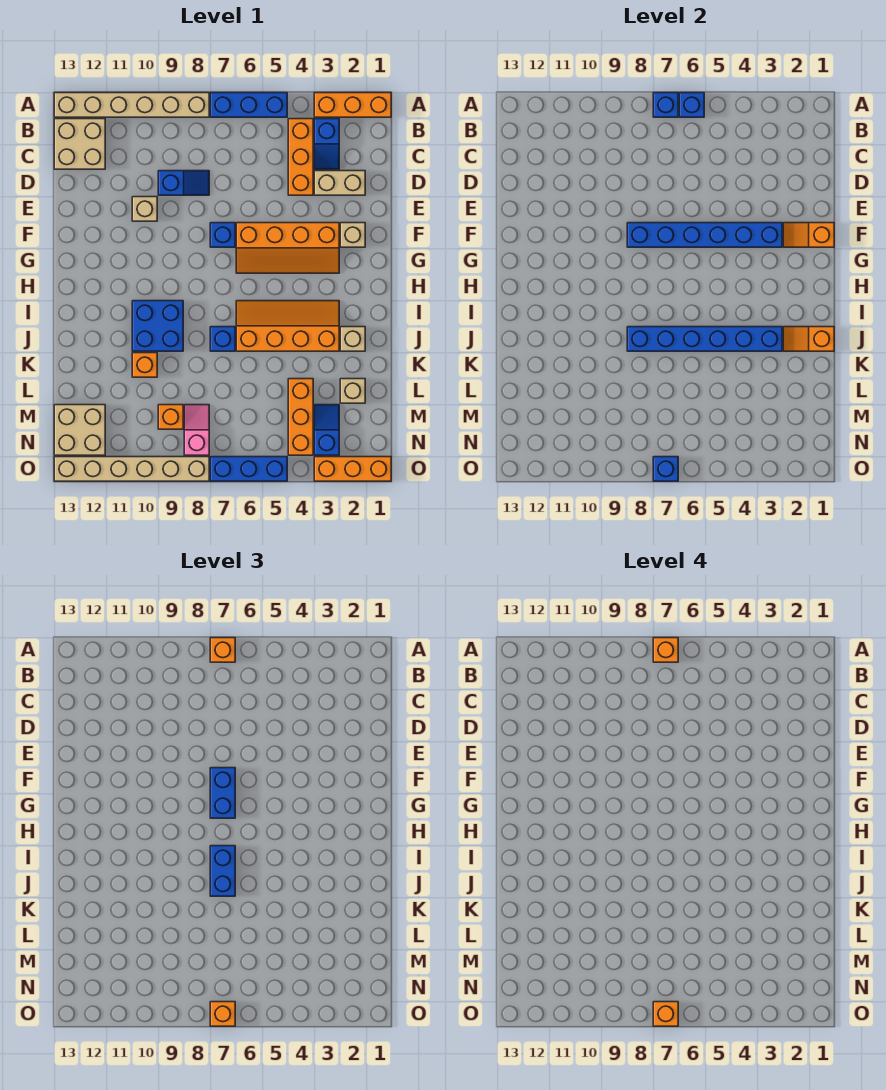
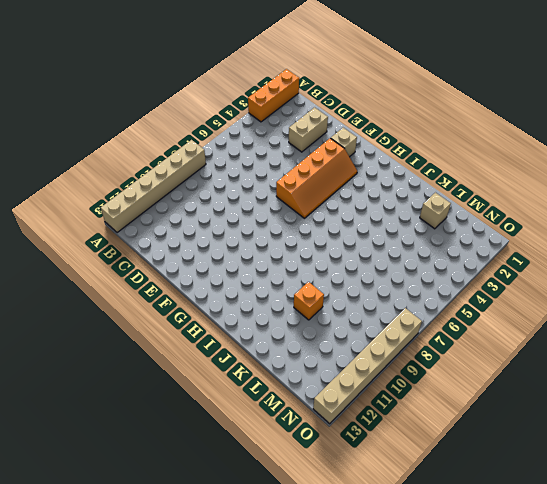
none -> blue 1x3 brick [210,93,287,117]
none -> blue 1x2 slope [314,119,339,169]
none -> orange 1x3 brick [288,119,313,195]
none -> tan 2x2 brick [54,119,105,169]

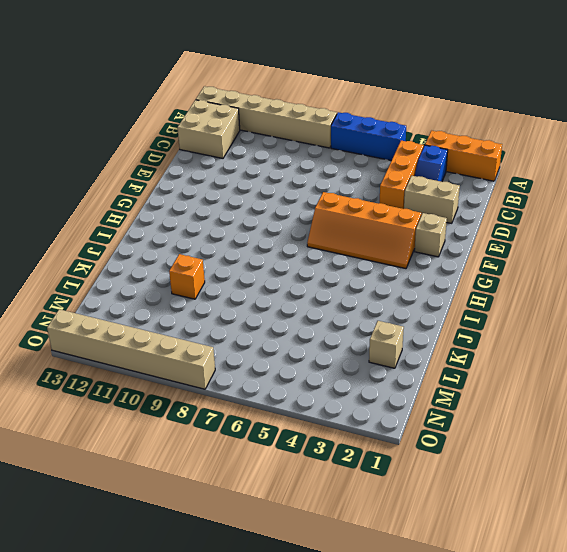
none -> blue 1x2 slope [158,171,209,195]
none -> tan 1x1 brick [132,197,157,221]
none -> blue 1x1 brick [210,223,235,247]
none -> orange 2x4 slope [236,301,339,351]

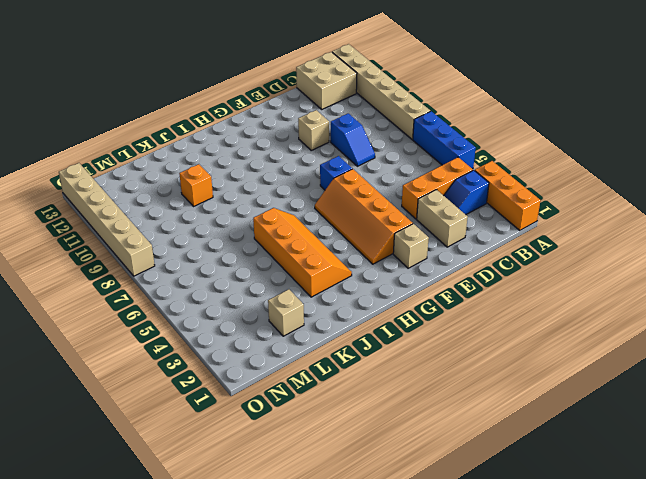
none -> blue 2x2 brick [132,301,183,351]
none -> tan 1x1 brick [340,327,365,351]
none -> blue 1x1 brick [210,327,235,351]
none -> orange 1x3 brick [288,379,313,455]

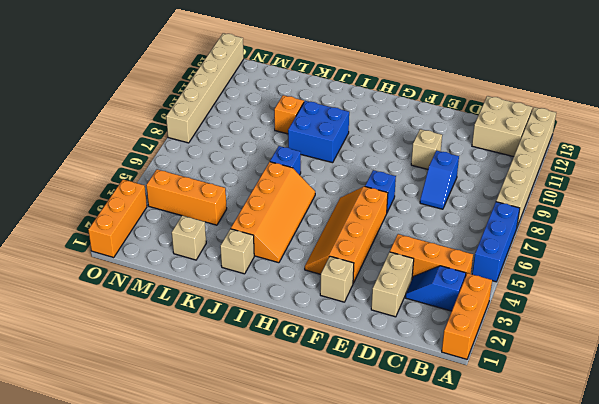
none -> blue 1x2 slope [314,405,339,455]
none -> pink 1x2 slope [184,405,209,455]
none -> orange 1x1 brick [158,405,183,429]
none -> tan 2x2 brick [54,405,105,455]

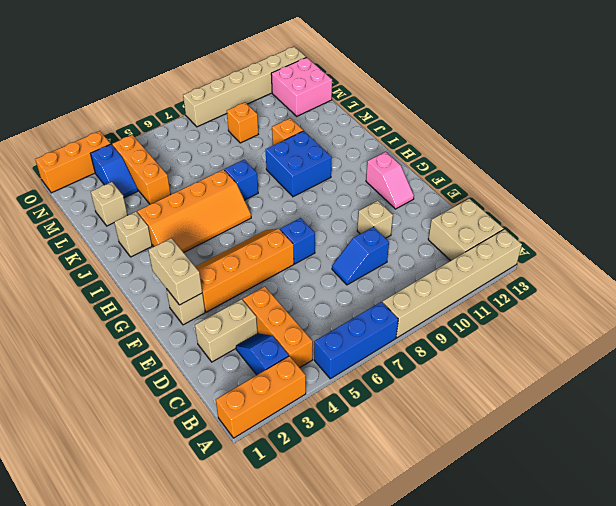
tan 1x2 brick [148,238,202,305] -> orange 1x2 slope [783,223,834,247]
pink 1x2 slope [366,152,414,209] -> pink 1x2 slope moved to [184,405,209,455]
pink 2x2 brick [271,57,332,116] -> tan 2x2 brick [54,405,105,455]
none -> blue 1x3 brick [210,457,287,481]
none -> blue 1x1 brick [679,93,704,117]
none -> blue 1x1 brick [653,93,678,117]
none -> blue 1x6 brick [627,223,782,247]

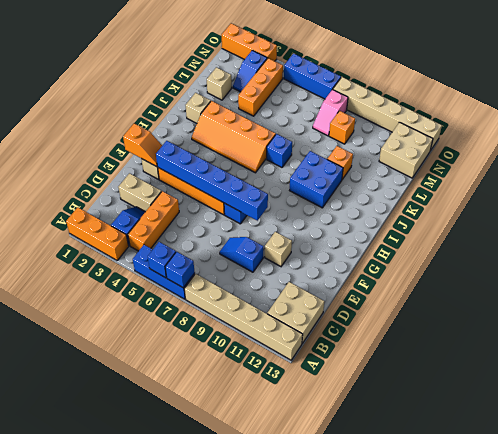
none -> orange 1x2 slope [783,327,834,351]
none -> blue 1x6 brick [627,327,782,351]
none -> blue 1x1 brick [653,457,678,481]
none -> orange 1x1 brick [210,638,235,662]

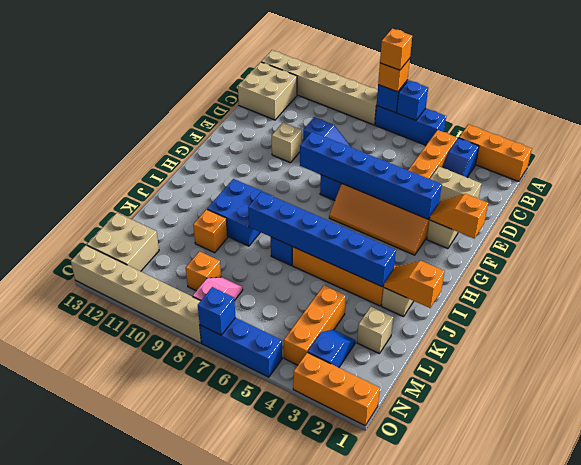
none -> blue 1x2 brick [210,768,235,818]
none -> blue 1x2 brick [210,846,235,896]
none -> orange 1x1 brick [210,1002,235,1026]
none -> orange 1x1 brick [653,1002,678,1026]

